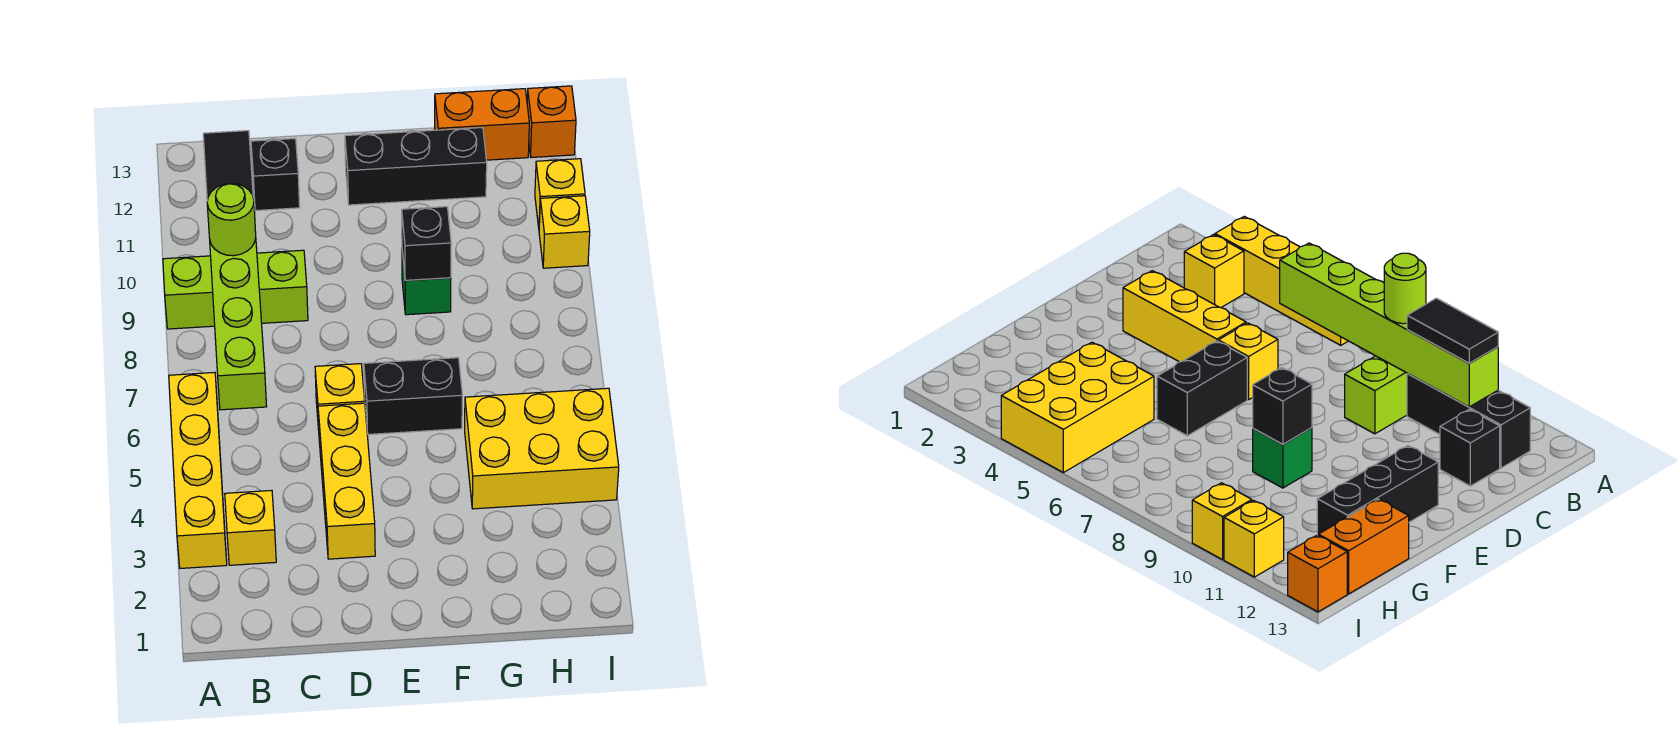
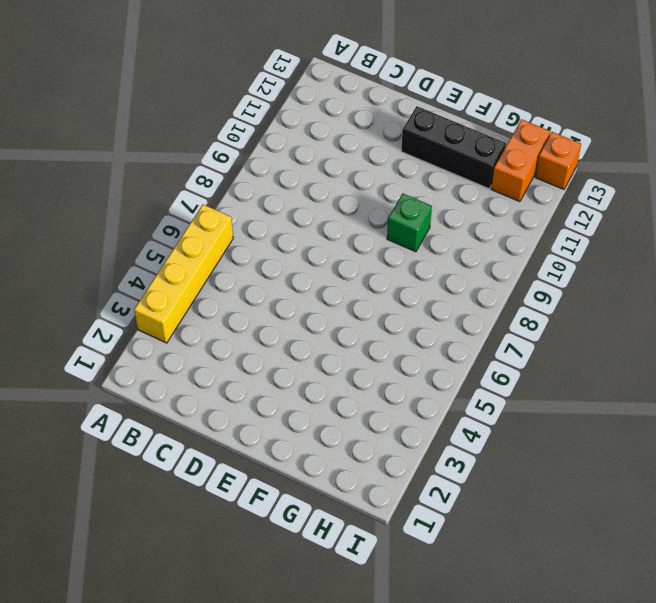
orange 1x2 brick [491,119,550,202] -> orange 1x2 brick turned to [435,89,529,160]
none -> lime 1x3 brick [163,250,308,329]
none -> yellow 1x1 brick [225,490,276,565]
none -> black 1x3 brick [1407,373,1530,468]

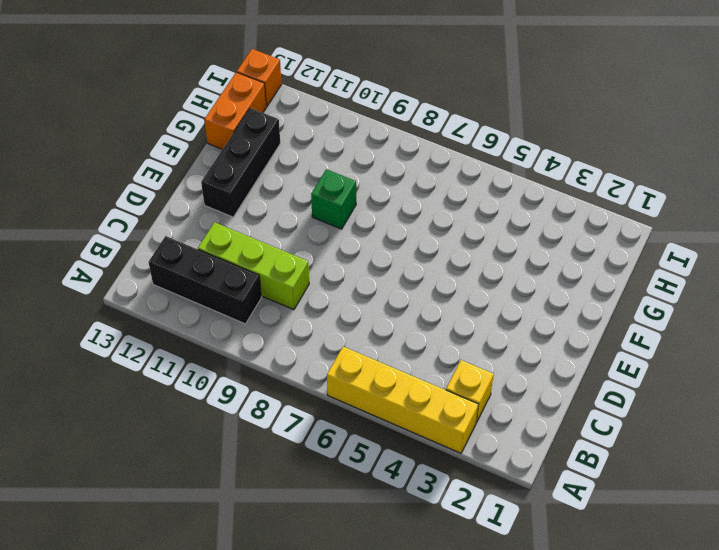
lime 1x3 brick [198,222,309,310] -> lime 1x3 brick turned to [163,250,308,329]
none -> black 1x1 brick [251,139,300,211]
none -> yellow 1x3 brick [318,403,375,559]
none -> yellow 1x1 brick [315,364,365,430]

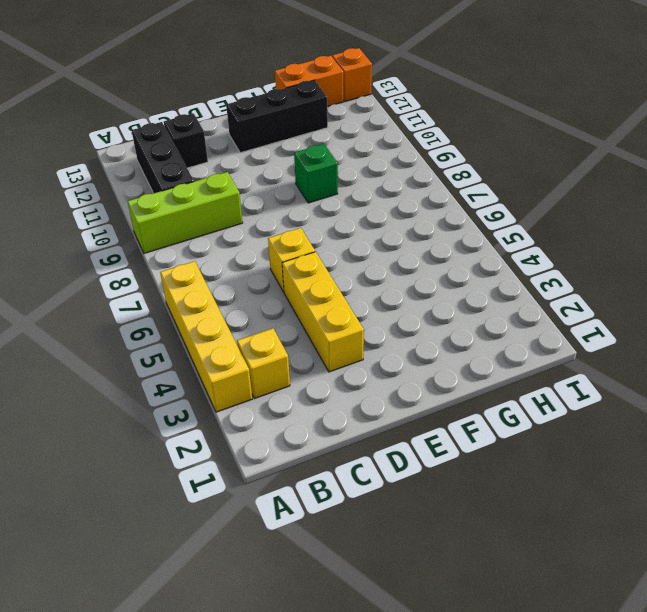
none -> black 1x2 brick [364,358,462,434]
none -> yellow 2x3 brick [465,388,619,509]
none -> yellow 1x1 brick [539,196,590,268]

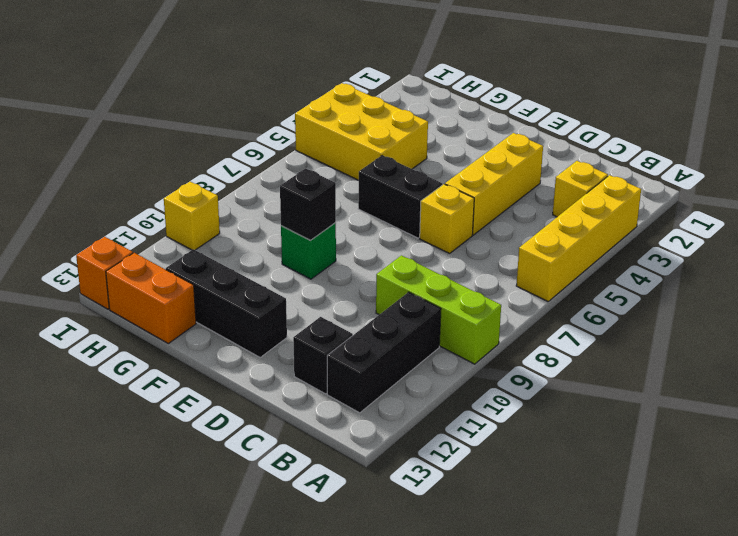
none -> yellow 1x1 brick [535,159,585,227]
none -> lime 1x6 brick [210,238,267,410]
none -> lime 1x1 round brick [207,183,256,256]

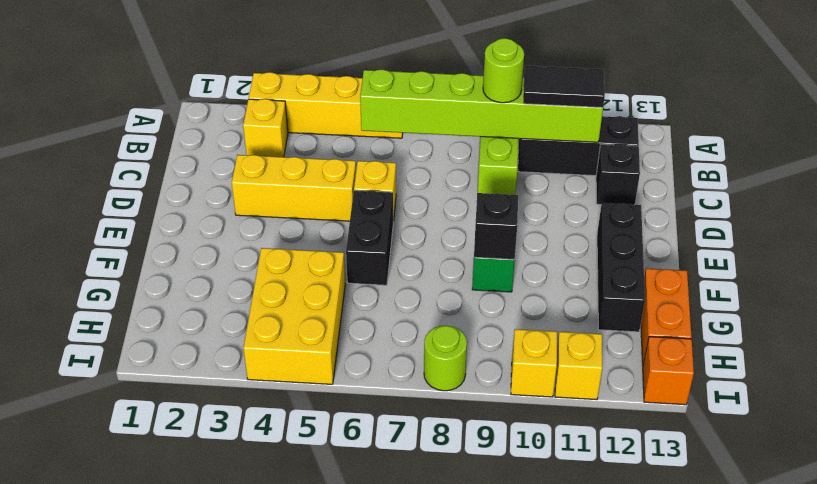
lime 1x1 round brick [424,325,467,391] -> none

